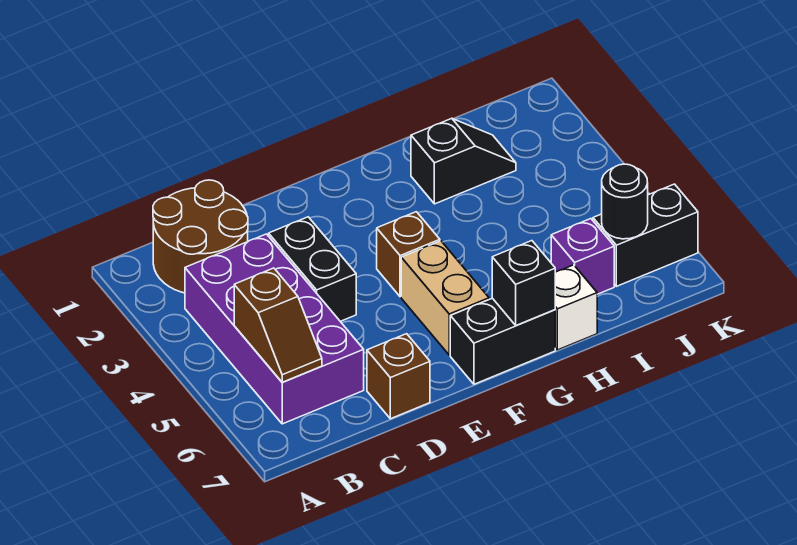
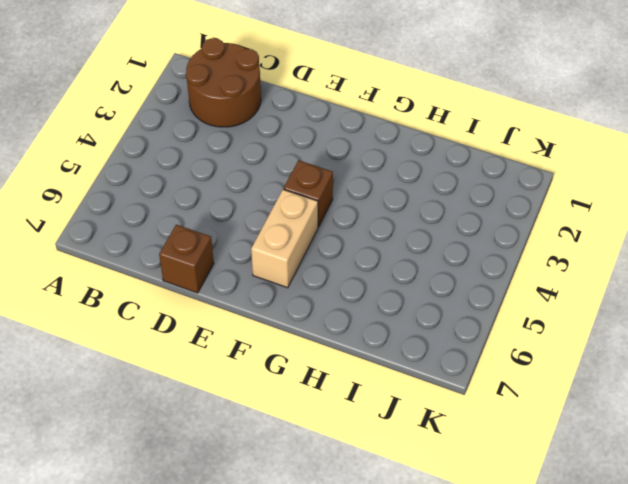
none -> purple 2x4 brick [185,234,364,424]
none -> black 1x2 brick [269,217,356,321]
none -> black 1x2 brick [450,298,555,384]

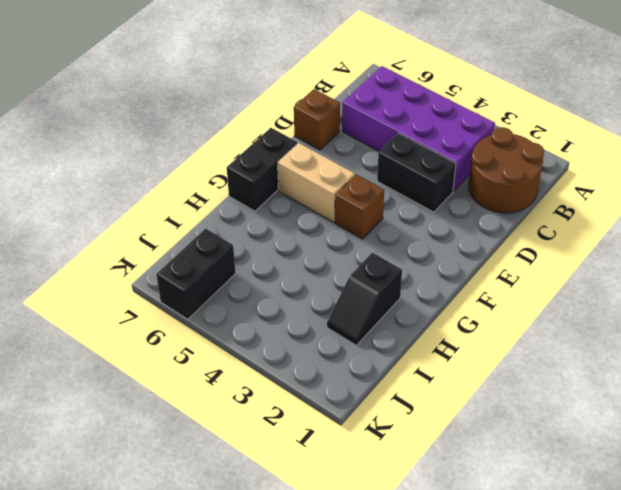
none -> white 1x1 brick [555,265,597,350]
none -> purple 1x1 brick [551,219,614,294]
none -> brown 1x2 slope [234,268,322,382]

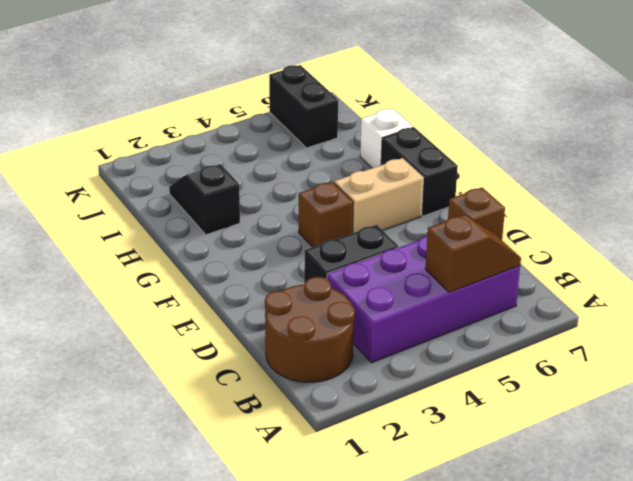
none -> purple 1x1 brick [551,219,614,294]
none -> black 1x1 brick [492,241,555,326]
none -> black 1x1 round brick [602,164,648,239]

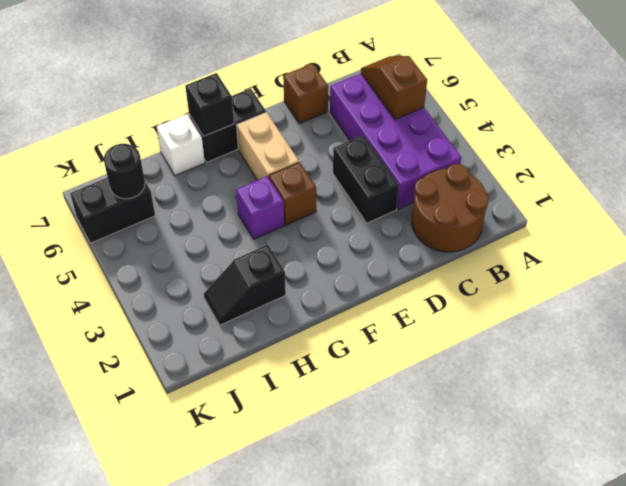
purple 1x1 brick [236,176,284,239] -> purple 1x1 brick moved to [551,219,614,294]

